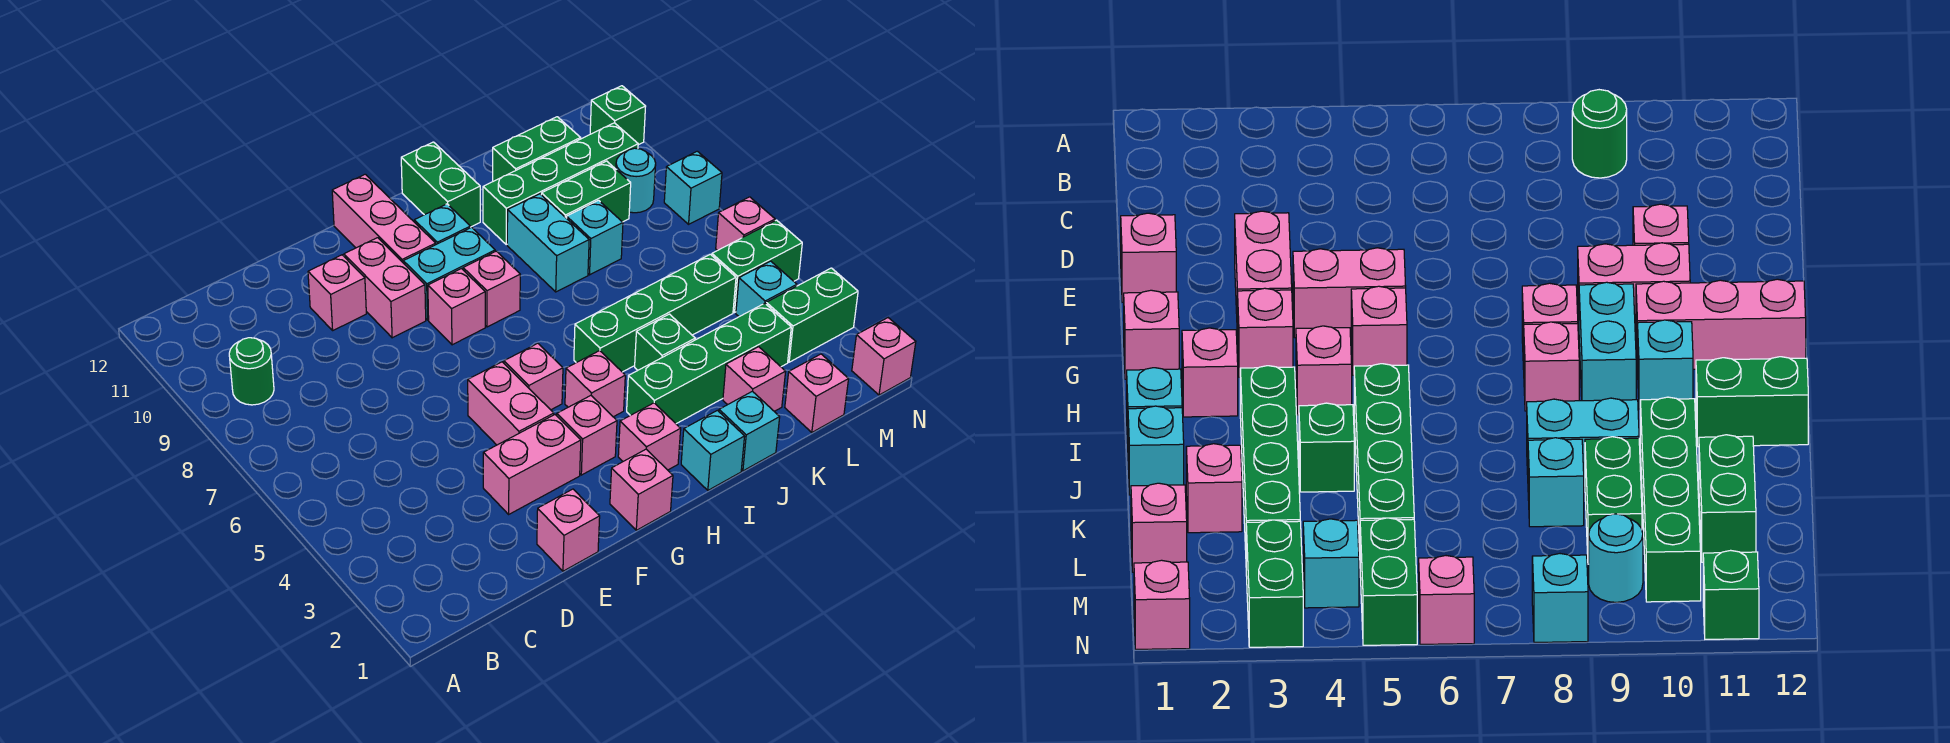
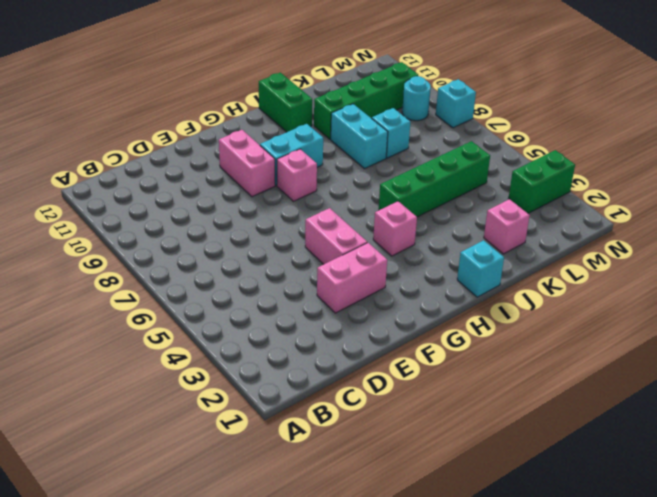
none -> green 1x1 round brick [229,338,274,405]
none -> pink 1x1 brick [537,489,600,571]
none -> pink 1x1 brick [308,255,366,330]
none -> pink 1x1 brick [610,449,673,530]

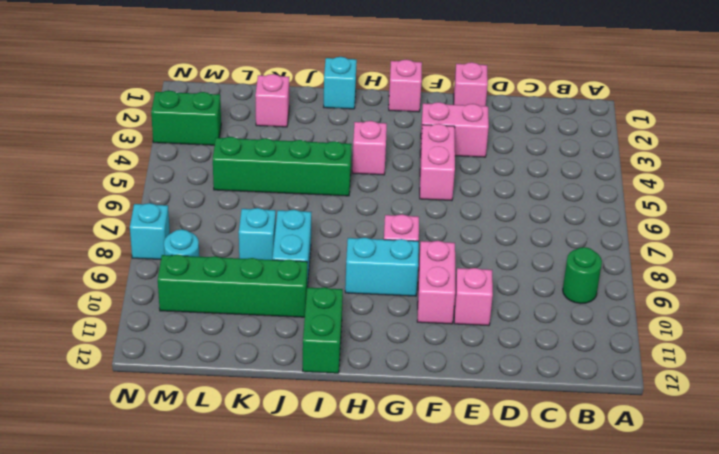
none -> pink 1x1 brick [557,396,617,475]
none -> pink 1x1 brick [504,343,563,410]
none -> pink 1x3 brick [332,174,436,262]
none -> pink 1x1 brick [618,403,681,470]

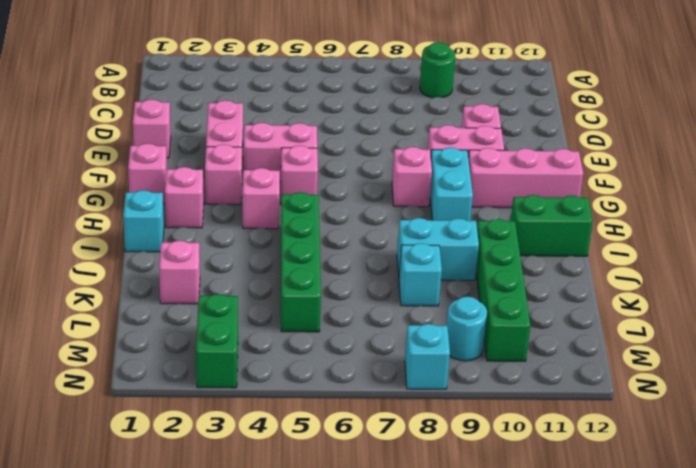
none -> pink 1x1 brick [463,251,520,327]
none -> cyan 1x1 brick [414,204,470,244]
none -> green 1x4 brick [627,303,791,424]
none -> cyan 1x1 brick [719,391,780,471]

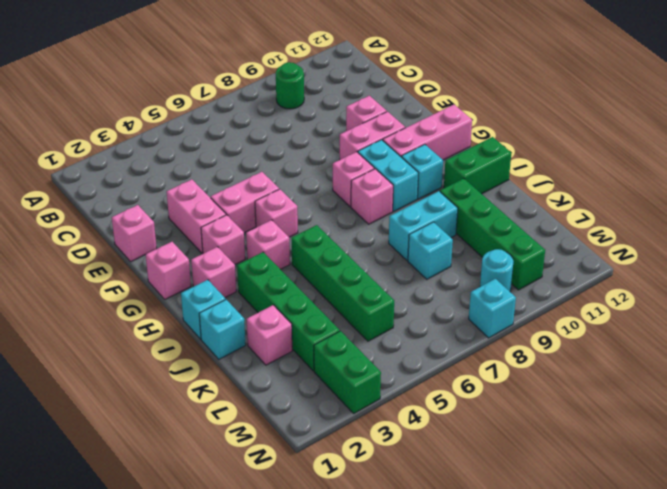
none -> green 1x1 brick [635,314,695,370]
none -> green 1x2 brick [541,161,631,222]
none -> green 1x2 brick [493,117,581,181]
none -> pink 1x1 brick [785,354,849,432]

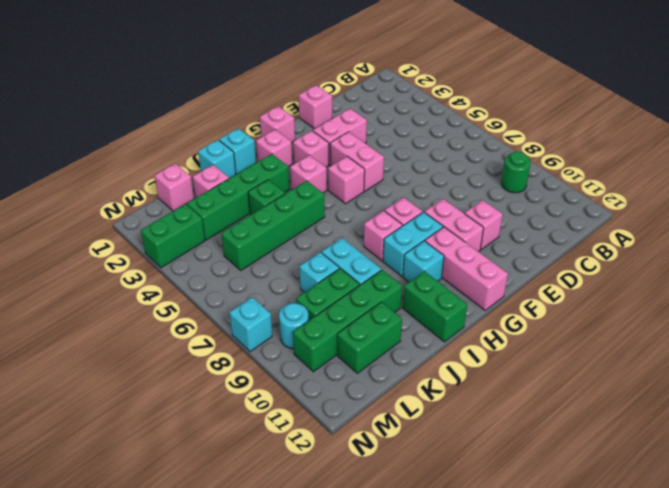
none -> cyan 1x1 brick [736,261,797,317]
none -> green 1x2 brick [712,220,802,312]
none -> pink 1x1 brick [852,318,916,395]
none -> pink 1x1 brick [716,197,775,251]

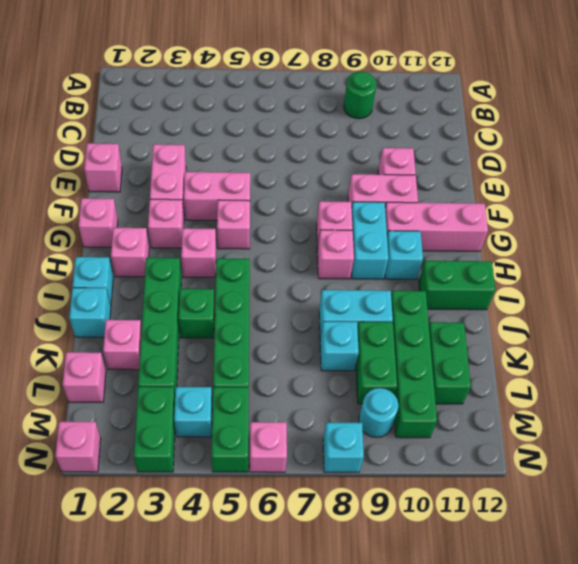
none -> green 1x1 brick [590,86,646,145]

